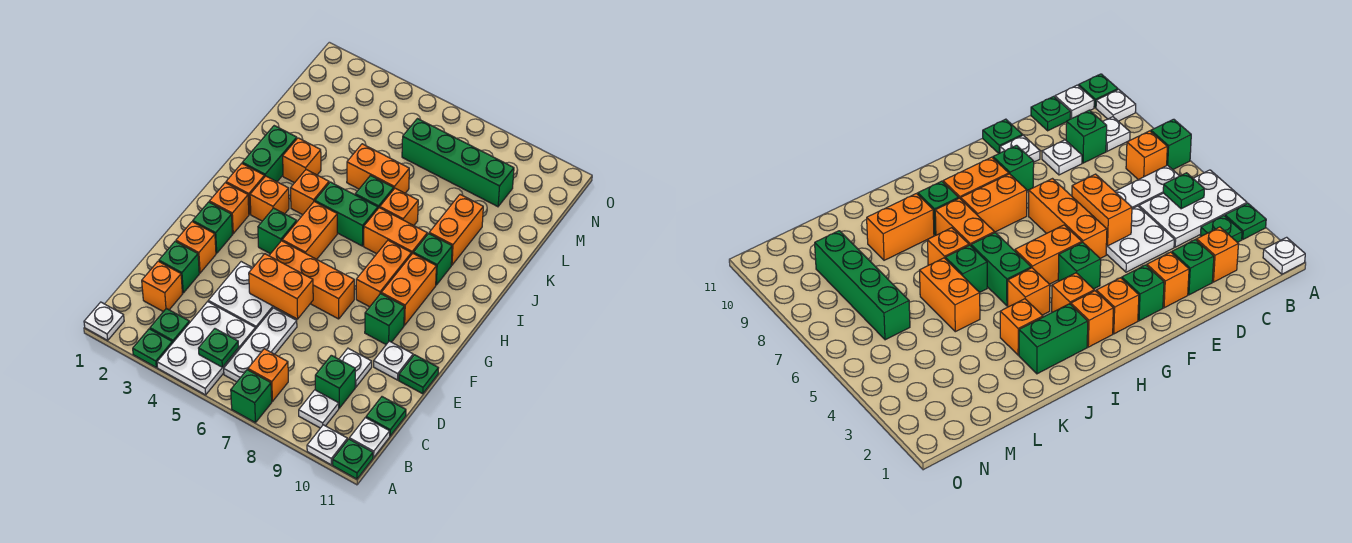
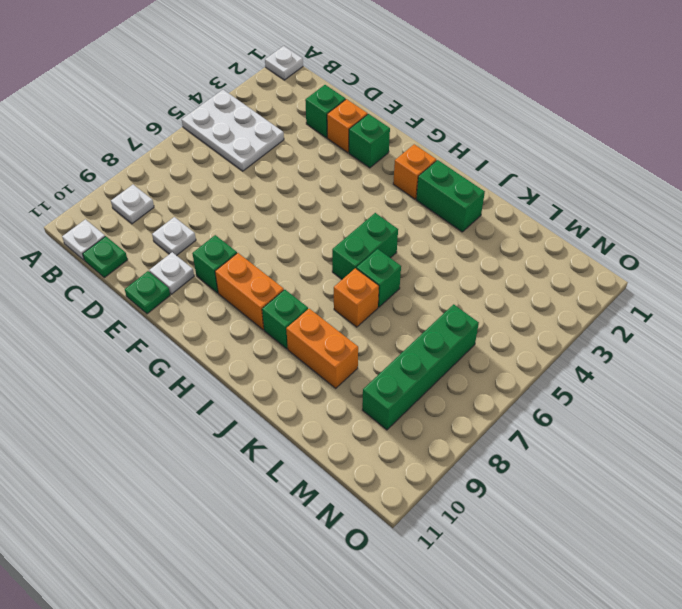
none -> green 1x1 plate [133,329,172,367]
none -> green 1x1 brick [231,370,272,422]
none -> white 1x1 plate [307,425,347,465]
none -> green 1x1 plate [333,439,373,479]

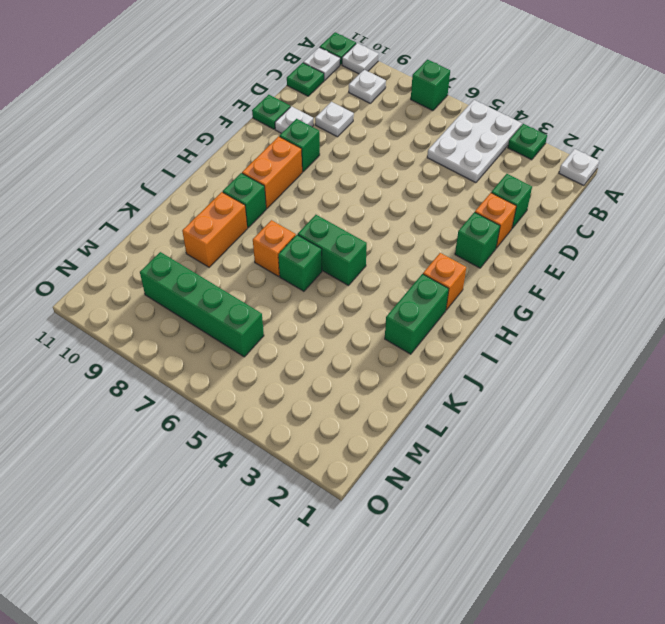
none -> green 1x1 plate [150,308,190,343]
none -> white 1x3 plate [224,308,297,382]
none -> orange 1x1 brick [248,349,288,401]
none -> orange 1x1 brick [142,261,182,312]

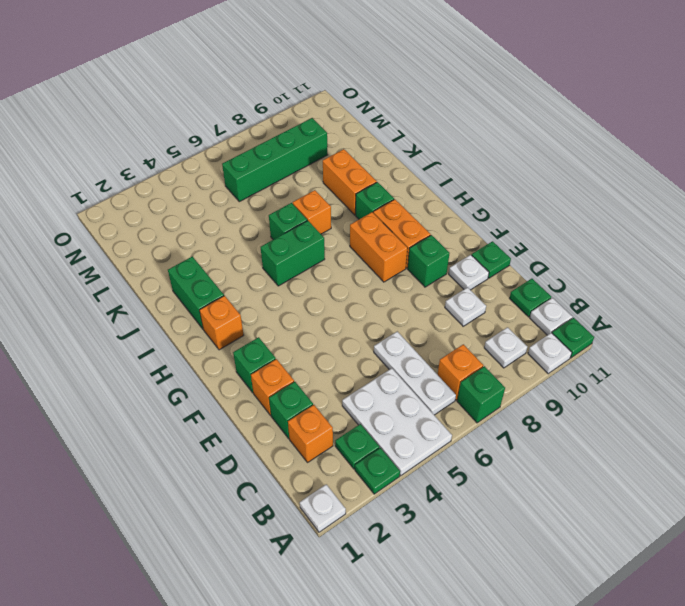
none -> green 1x1 brick [315,355,355,408]
none -> white 2x2 plate [208,262,277,329]
none -> orange 1x3 brick [269,241,354,319]
none -> orange 1x1 brick [209,183,249,234]

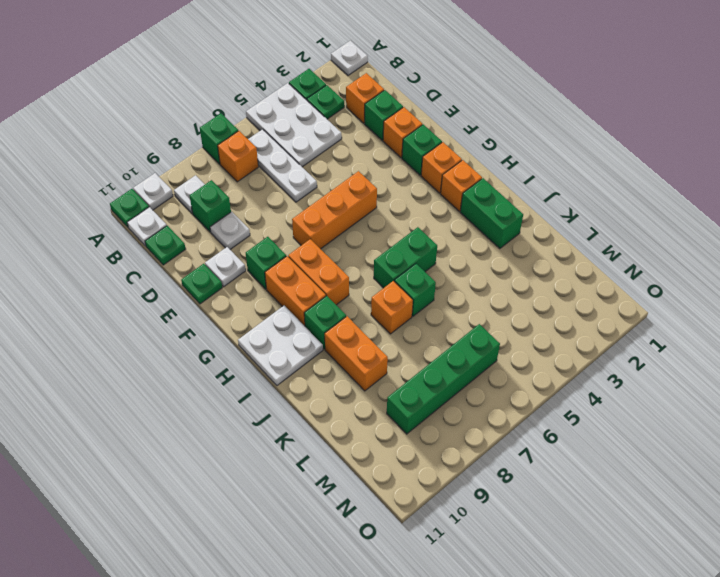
white 2x2 plate [238,305,323,385] -> white 2x2 plate moved to [208,262,277,329]
none -> green 1x1 brick [258,208,297,254]
none -> orange 1x2 brick [282,202,337,259]
none -> orange 1x1 brick [250,176,289,221]
none -> orange 1x1 brick [291,170,329,215]

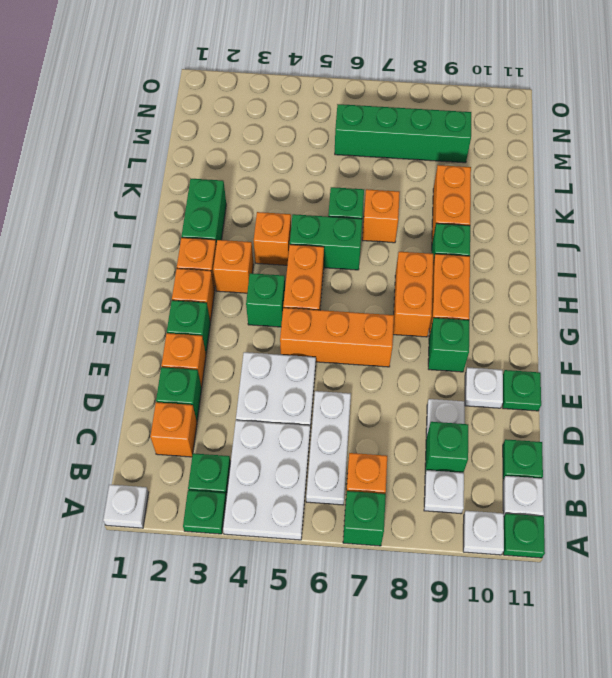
none -> orange 1x2 brick [364,208,427,255]
none -> orange 1x1 brick [283,138,321,183]
none -> orange 1x2 brick [347,144,409,193]
none -> green 1x1 plate [199,329,239,367]

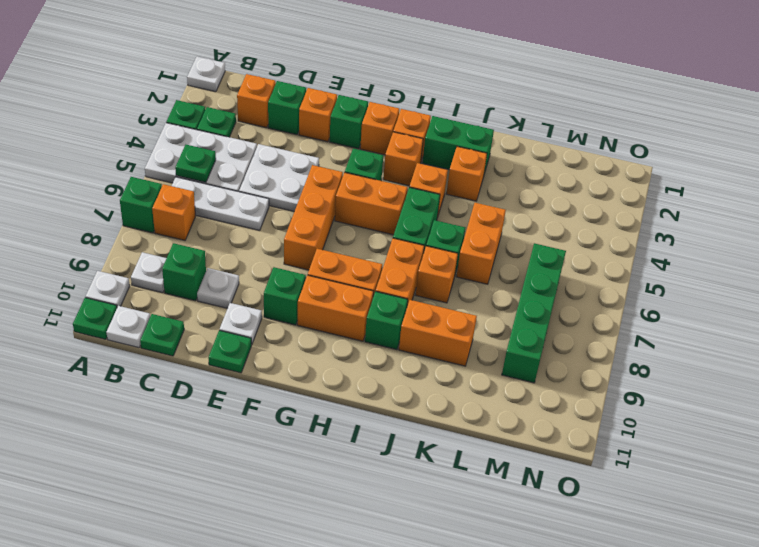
none -> orange 1x2 brick [249,254,313,319]

